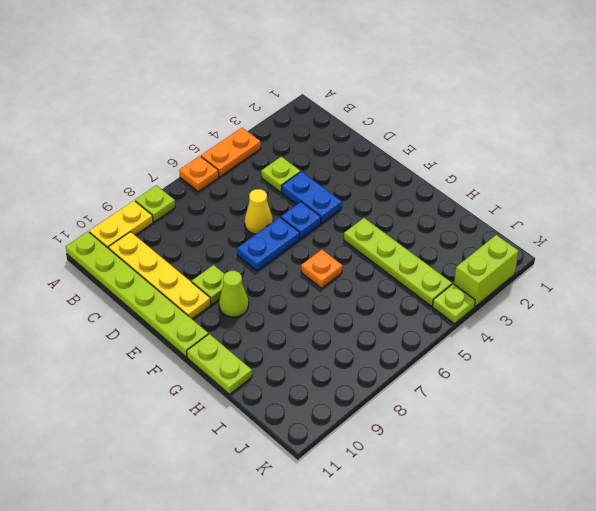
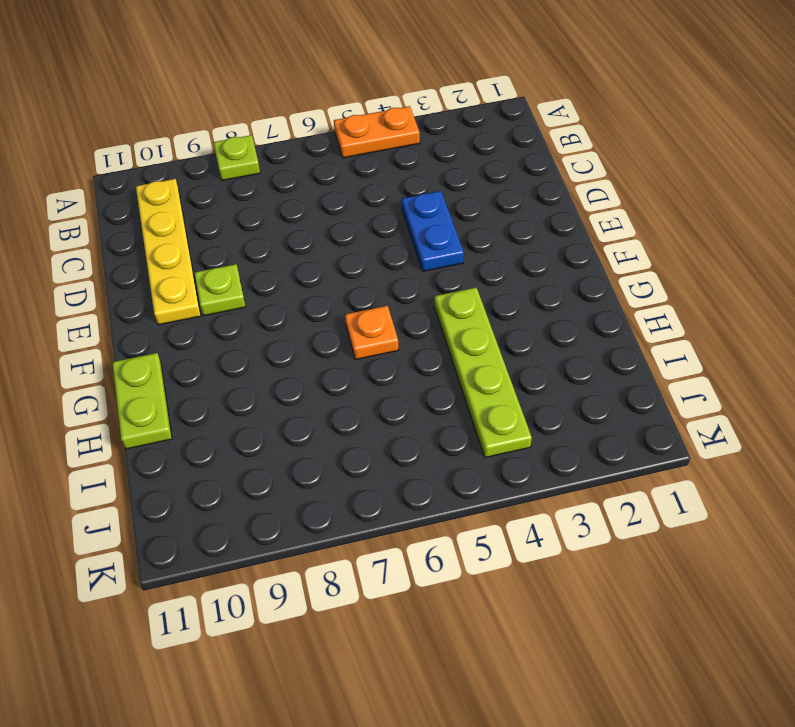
none -> orange 1x1 plate [179,156,219,192]
none -> yellow 1x2 plate [89,201,153,249]
none -> lime 1x6 plate [66,232,208,357]

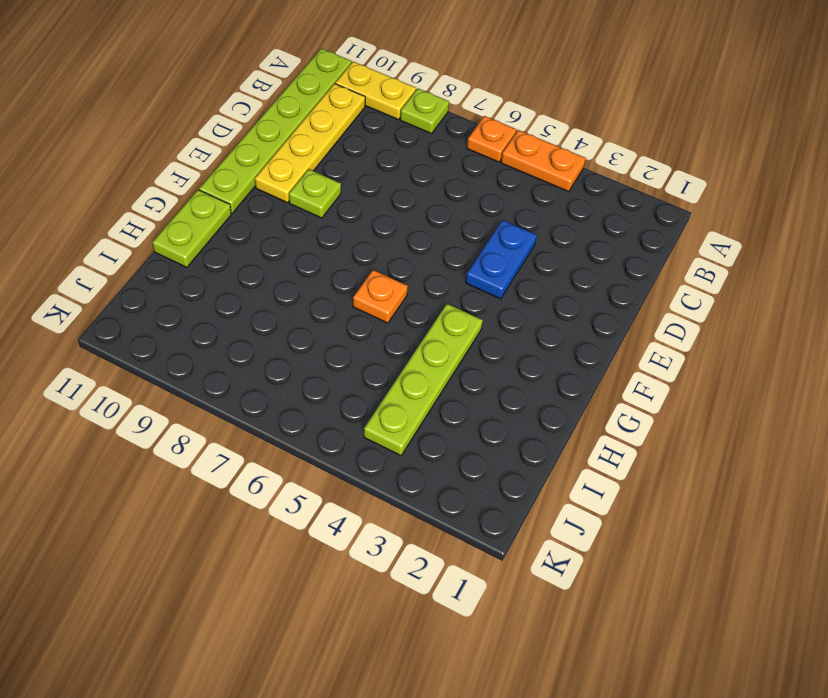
none -> lime 1x1 plate [261,157,300,192]
none -> yellow 1x1 cone [245,189,273,234]
none -> blue 1x1 plate [281,202,321,239]

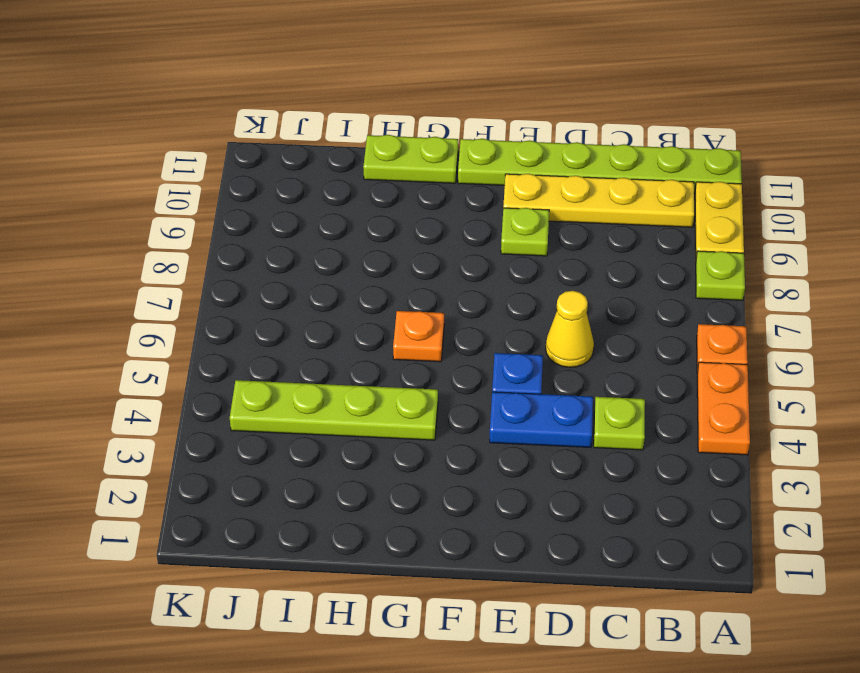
none -> blue 1x2 plate [237,217,300,271]
none -> lime 1x1 cone [219,271,249,317]
none -> lime 1x2 brick [454,235,519,306]

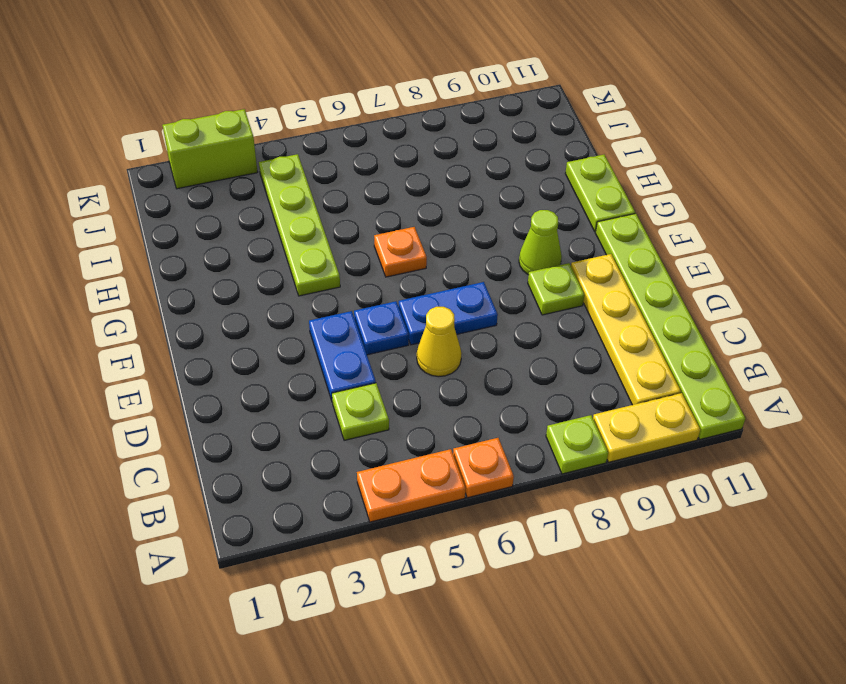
none -> lime 1x1 plate [433,284,475,324]

